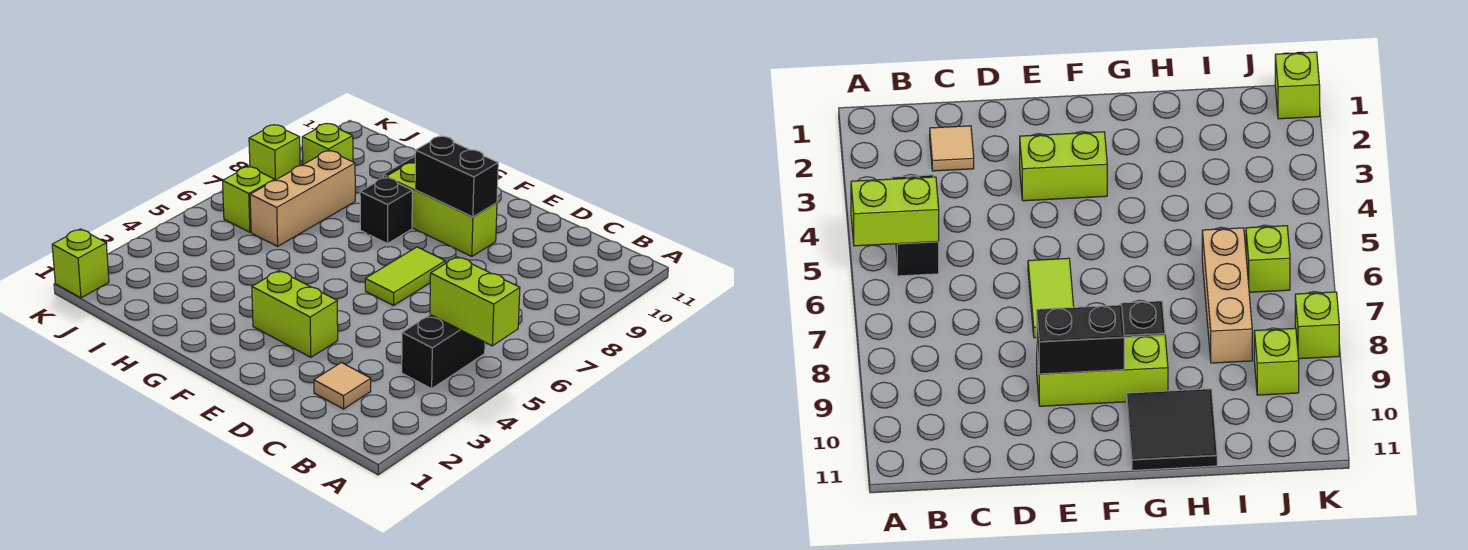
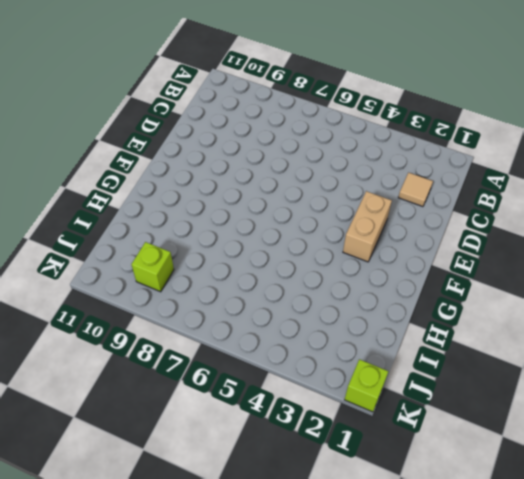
tan 1x2 brick [343,191,392,262] -> lime 1x2 brick [252,271,338,357]
none -> black 1x2 brick [402,315,485,389]
none -> lime 1x2 tile [365,247,445,305]
none -> lime 1x3 brick [386,163,497,257]

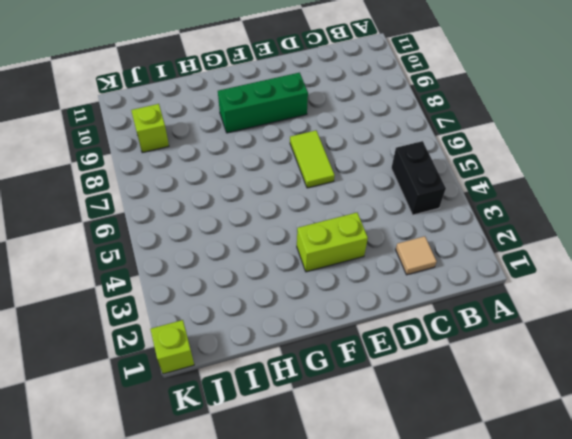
green 1x3 brick [218,73,308,133] -> lime 1x3 brick [386,163,497,257]
none -> black 1x1 brick [360,177,412,244]
none -> black 2x2 tile [1127,389,1217,470]
none -> tan 1x3 brick [250,150,355,246]

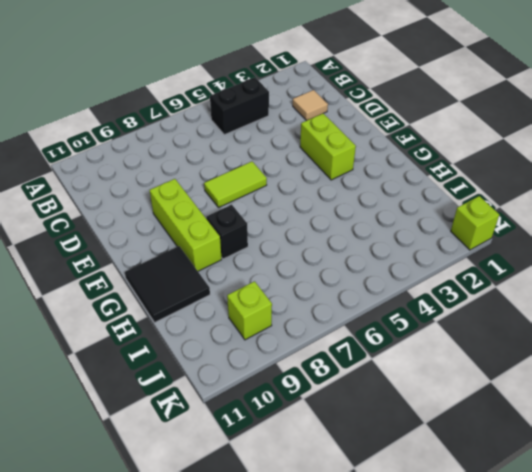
none -> tan 1x3 brick [250,150,355,246]
none -> lime 1x1 brick [223,166,275,232]
none -> lime 1x1 brick [249,125,300,180]

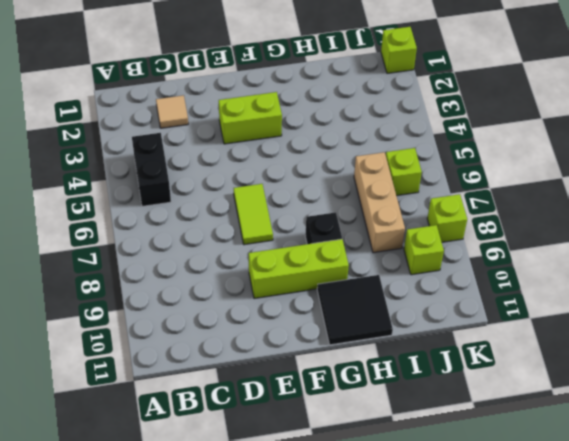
none -> lime 1x2 brick [430,257,520,346]
none -> black 1x2 brick [415,136,498,217]

